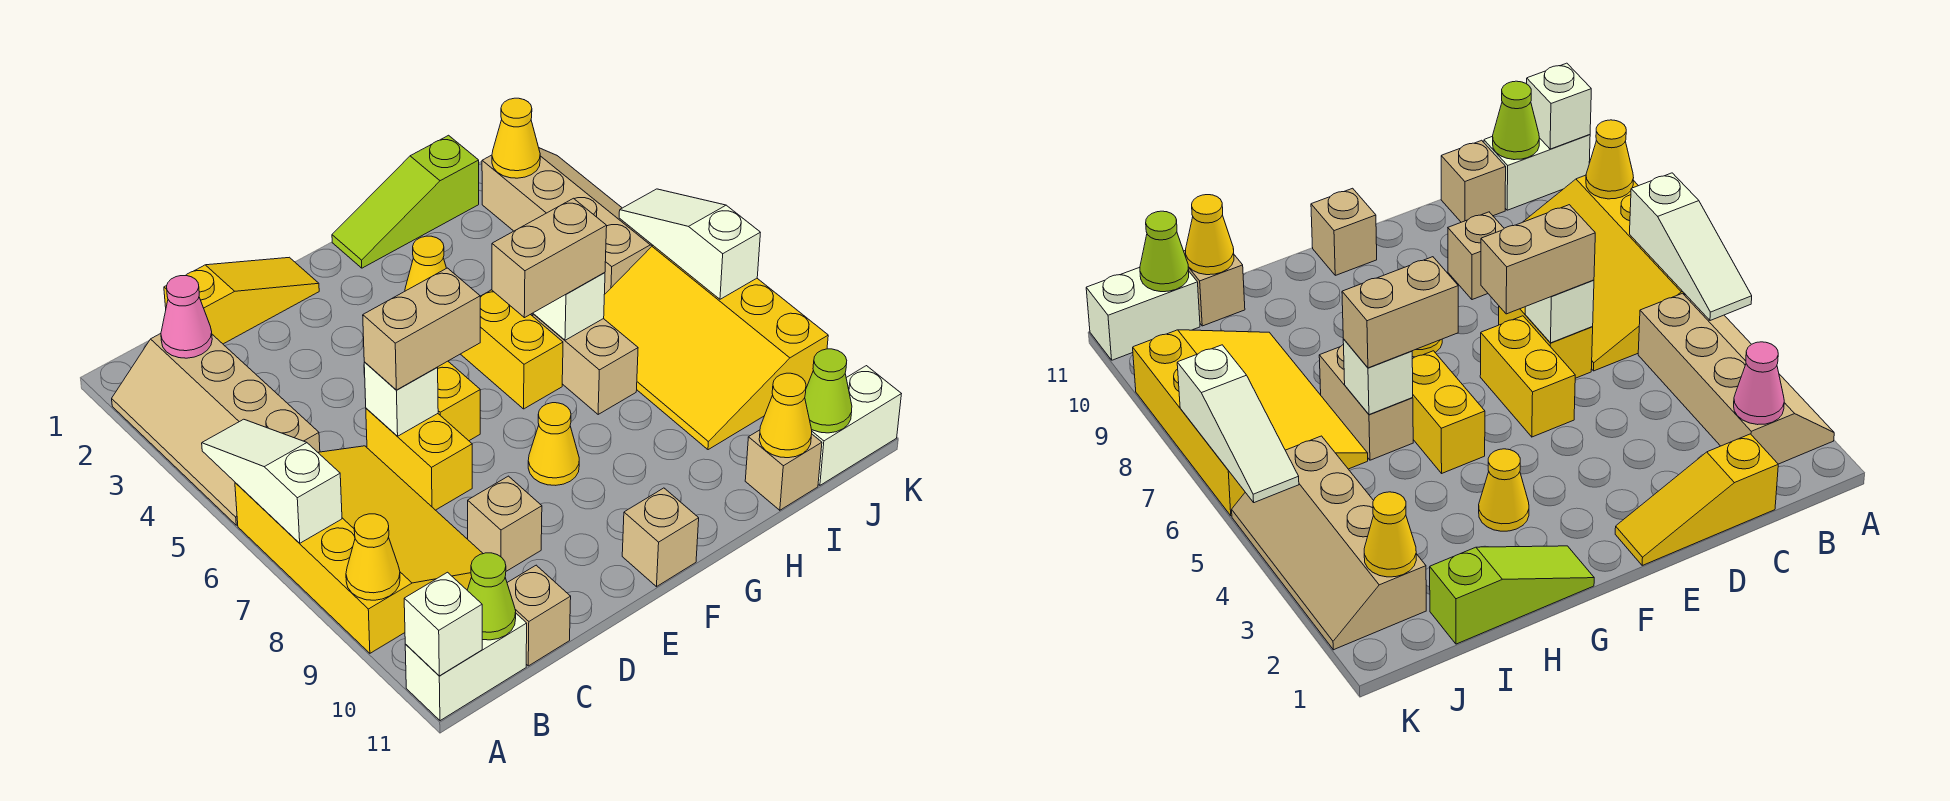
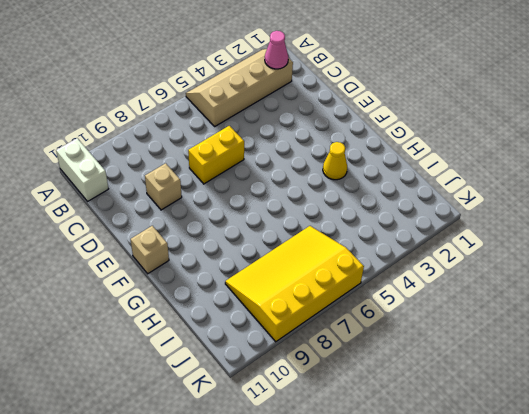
none -> yellow 3x4 slope [235,446,483,653]
none -> yellow 1x3 slope [164,257,319,344]
none -> tan 1x1 brick [507,565,571,666]
none -> yellow 1x2 brick [437,361,480,441]

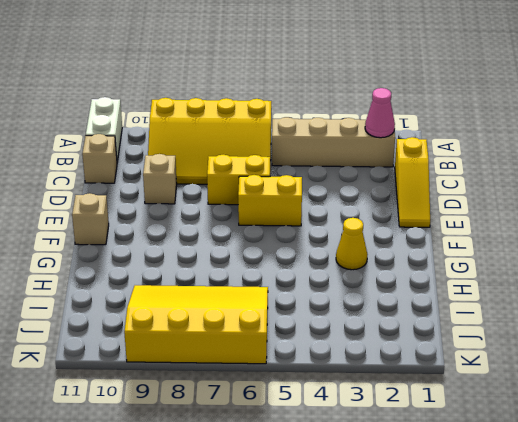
none -> yellow 1x1 cone [528,403,579,485]
none -> lime 1x3 slope [332,135,479,268]
none -> yellow 1x2 brick [461,290,563,409]
none -> tan 1x2 brick [533,314,638,415]

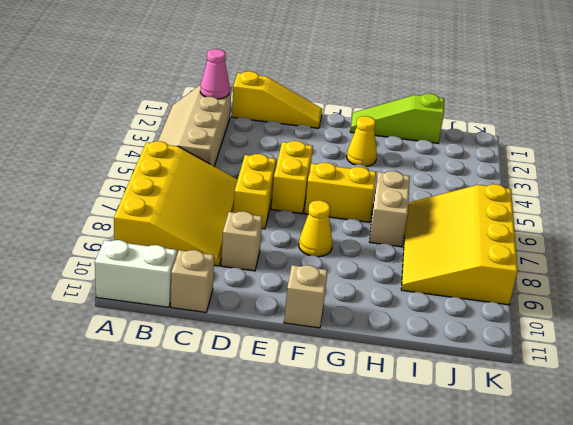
yellow 1x2 brick [304,163,376,222] -> yellow 1x2 brick turned to [461,290,563,409]
none -> tan 1x1 brick [745,430,822,510]
none -> tan 2x4 slope [482,148,653,295]
none -> white 1x2 brick [812,366,901,485]
none -> white 1x3 slope [202,419,342,543]

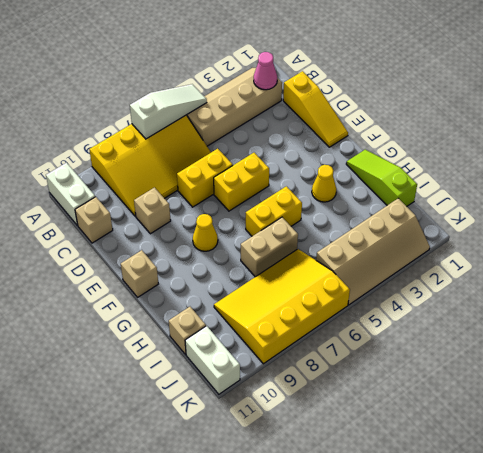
none -> yellow 1x1 cone [346,514,400,600]
none -> white 1x1 brick [404,572,482,676]
none -> lime 1x1 cone [467,553,516,640]
none -> white 1x1 brick [364,362,438,436]

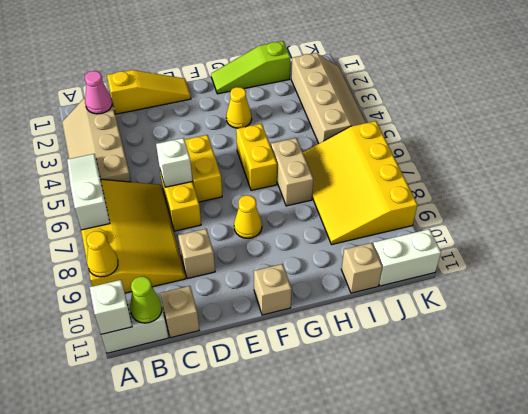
none -> white 1x1 brick [533,272,605,340]
none -> yellow 1x1 cone [759,373,812,458]
none -> yellow 1x1 cone [492,98,540,178]
none -> lime 1x1 cone [805,349,852,433]

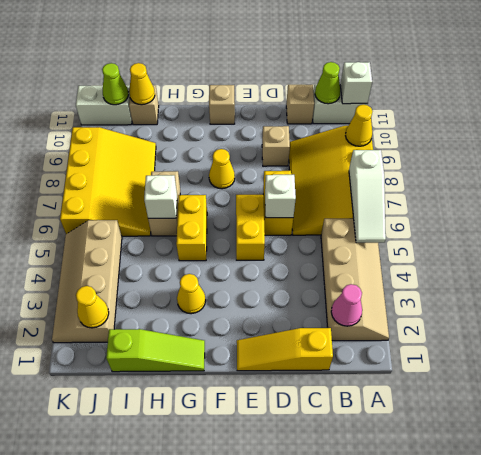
none -> white 1x3 slope [619,189,760,299]
none -> tan 1x2 brick [363,268,480,390]
none -> tan 1x2 brick [492,198,607,318]

